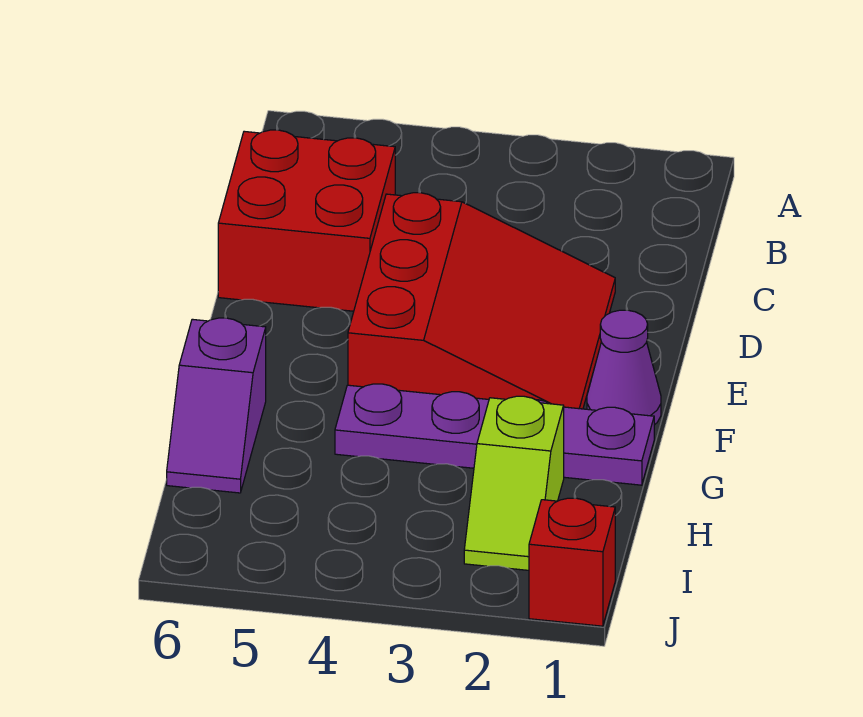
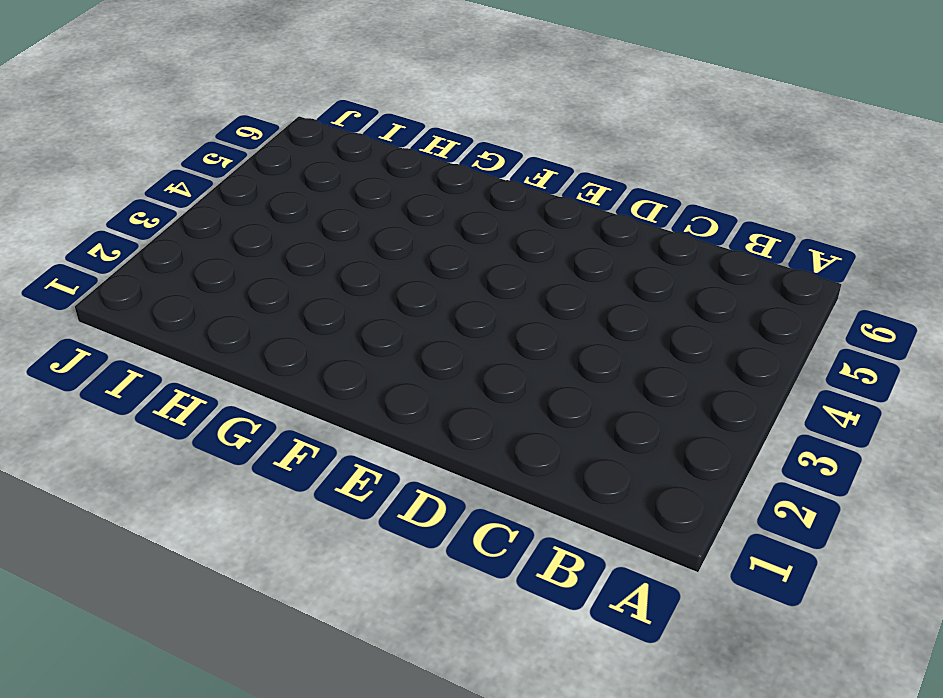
none -> red 2x2 brick [218,130,395,311]
none -> red 3x3 slope [348,193,615,409]

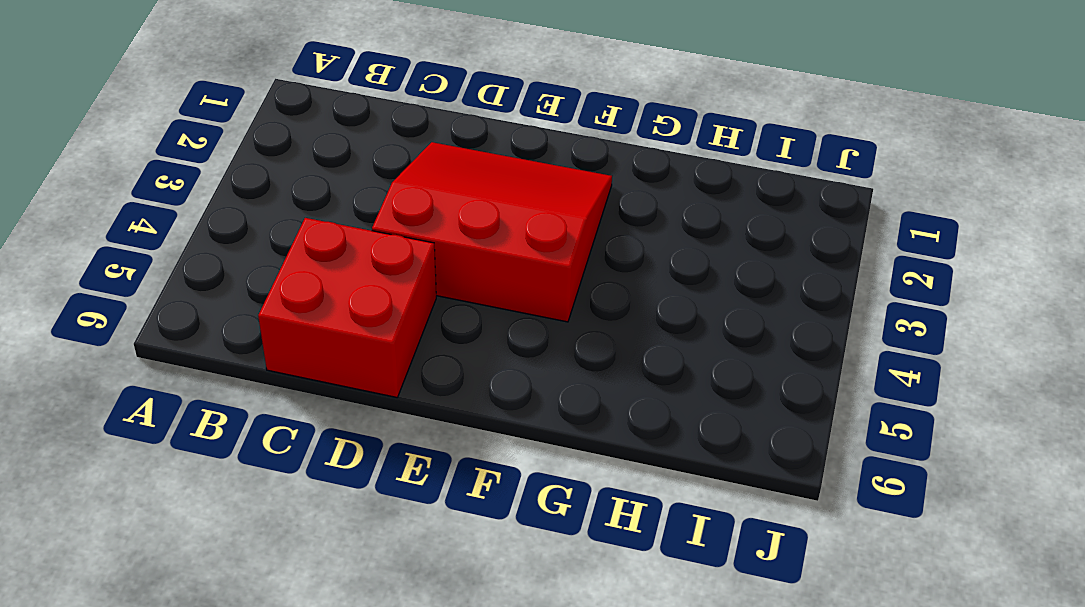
none -> purple 1x1 cone [587,310,661,425]
none -> purple 1x4 plate [335,384,654,485]

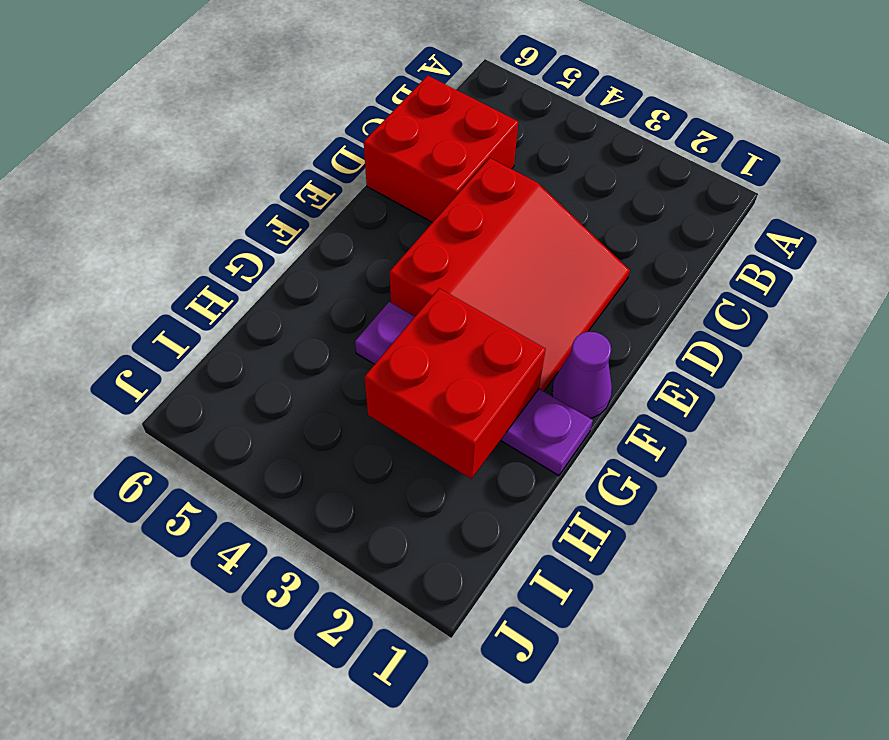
red 2x2 brick [365,288,546,479] -> none
none -> purple 1x2 slope [167,318,266,493]
none -> lime 1x2 slope [464,396,564,570]

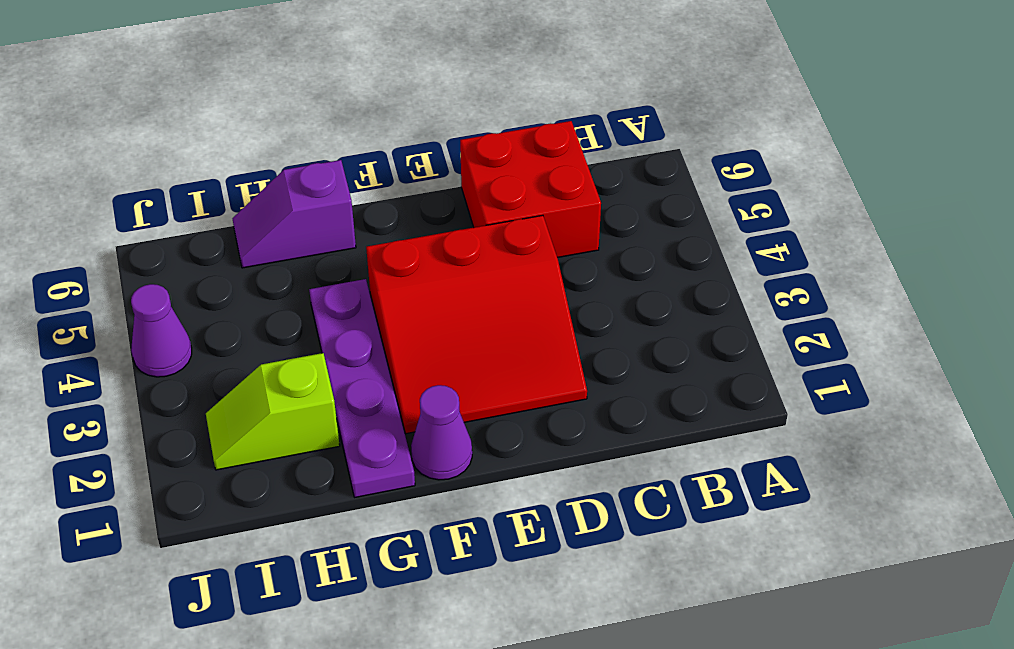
purple 1x1 cone [131,284,192,377] -> none
none -> red 1x1 brick [529,498,615,626]

